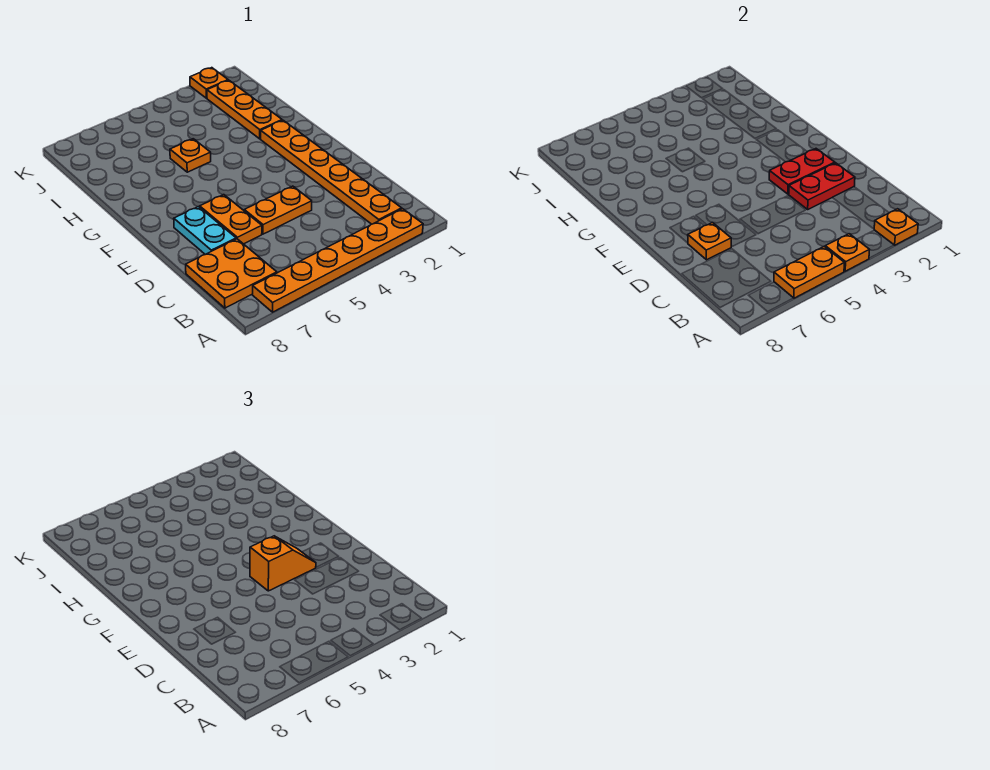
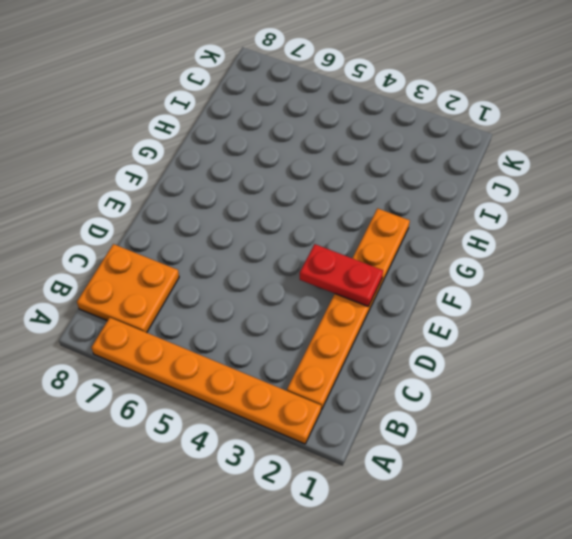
none -> orange 1x2 plate [244,186,312,234]
none -> orange 1x2 plate [200,195,262,244]
none -> cyan 1x2 plate [174,207,236,254]

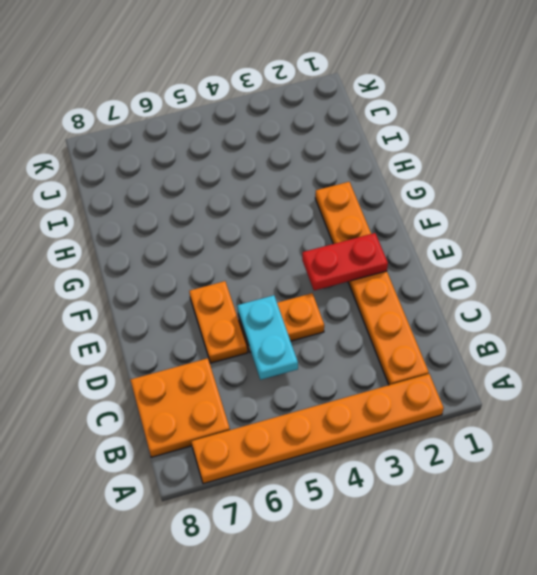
cyan 1x2 plate [237,295,298,380] -> cyan 1x2 plate moved to [174,207,236,254]
none -> orange 1x3 plate [207,80,282,139]
none -> orange 1x1 plate [170,139,211,172]
none -> orange 1x1 plate [190,68,228,98]

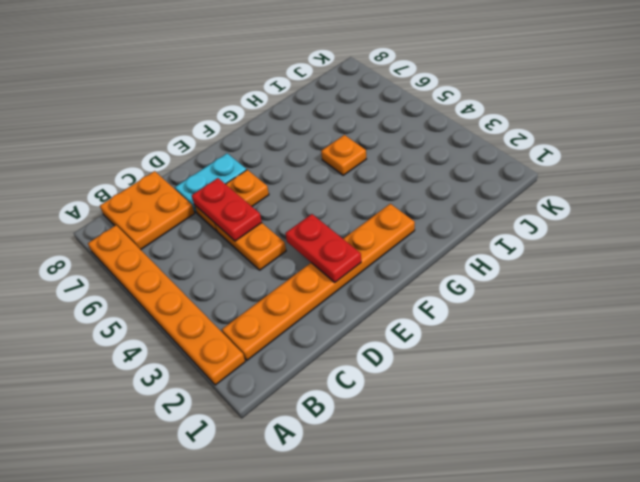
red 1x2 plate [192,178,262,241] -> red 1x2 plate moved to [789,163,855,209]
none -> orange 1x3 plate [207,80,282,139]
none -> orange 1x1 plate [190,68,228,98]
none -> orange 1x1 plate [874,209,918,245]

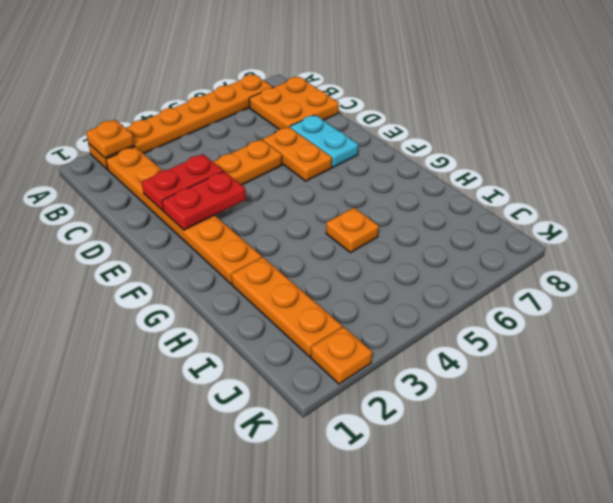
none -> orange 1x1 plate [825,234,869,271]
none -> orange 1x2 plate [774,247,844,298]
none -> orange 1x1 plate [688,222,731,260]

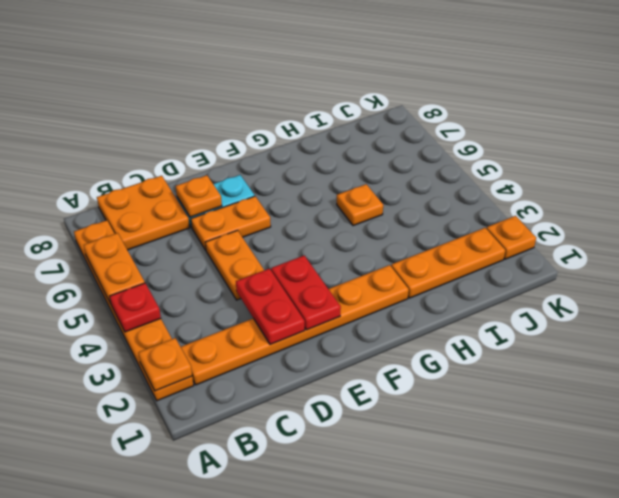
red 1x1 plate [110,283,161,332] -> orange 1x1 plate [825,234,869,271]
none -> orange 1x2 slope [250,536,316,591]

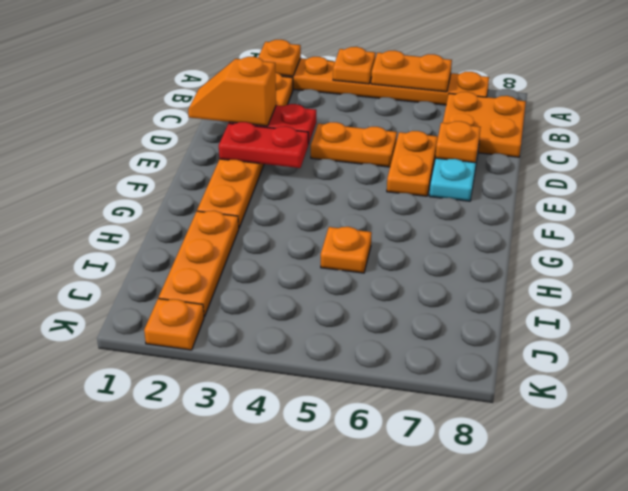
orange 1x2 slope [188,57,276,126] -> orange 1x2 slope moved to [250,536,316,591]

